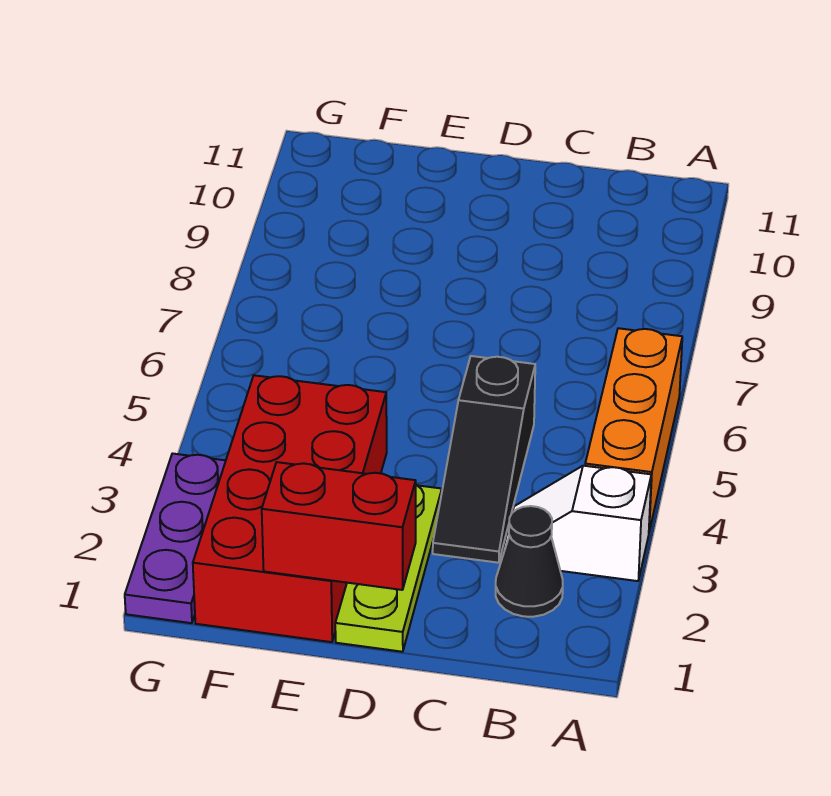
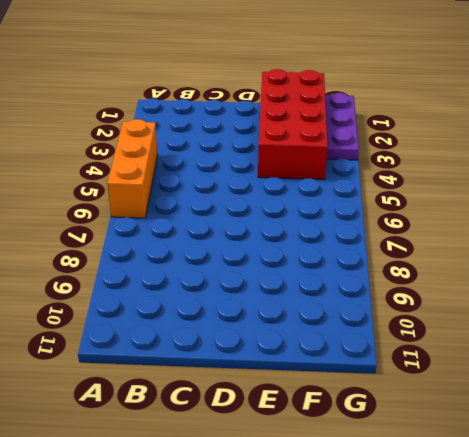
none -> white 1x2 slope [502,466,651,581]
none -> black 1x1 cone [496,506,563,617]

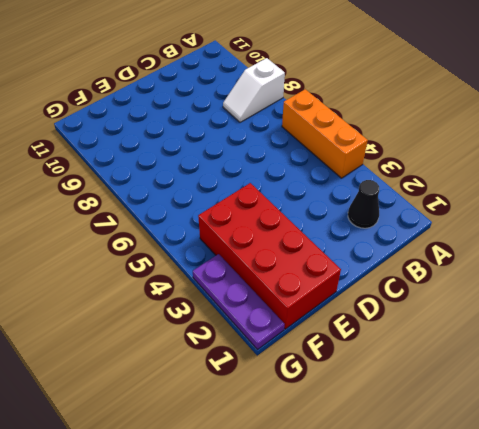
white 1x2 slope [223,58,285,122] -> white 1x2 slope moved to [502,466,651,581]
none -> black 1x3 slope [433,356,535,563]
none -> lime 1x3 plate [335,485,442,652]

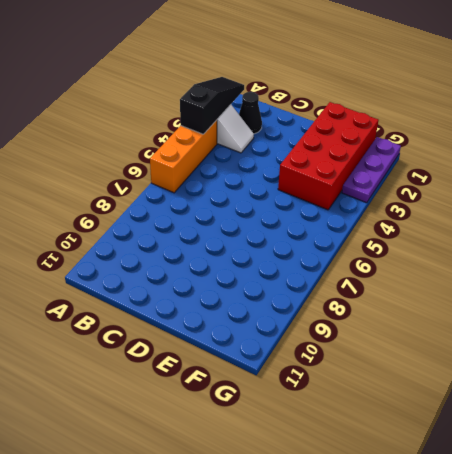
black 1x3 slope [180,77,244,134] -> black 1x3 slope moved to [433,356,535,563]
none -> lime 1x3 plate [335,485,442,652]
none -> red 1x2 brick [262,462,416,590]

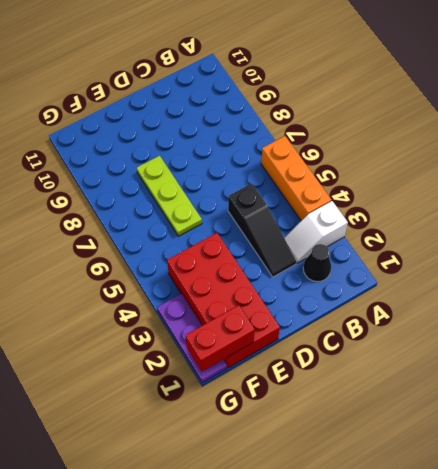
lime 1x3 plate [137,156,202,236] -> lime 1x3 plate moved to [335,485,442,652]
red 1x2 brick [186,305,255,371] -> red 1x2 brick moved to [262,462,416,590]

